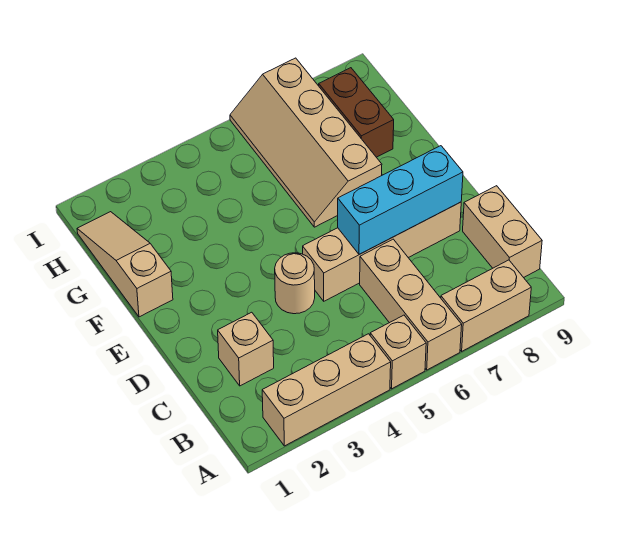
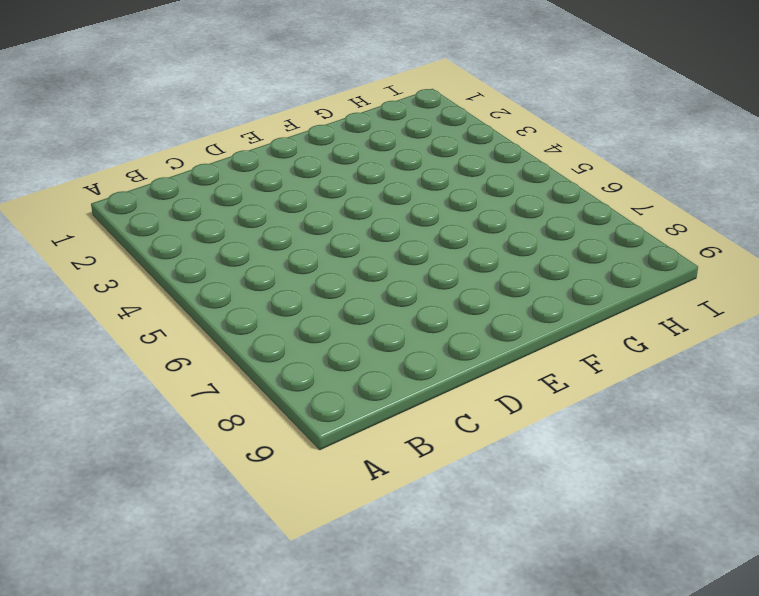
none -> tan 1x3 brick [262,334,391,446]
none -> tan 1x1 brick [370,315,426,389]
none -> tan 1x3 brick [360,239,462,370]

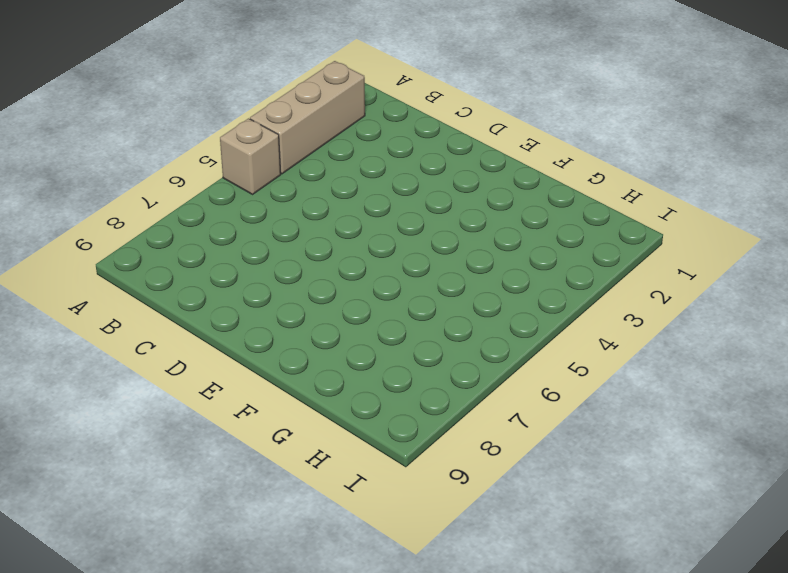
none -> tan 1x3 brick [360,239,462,370]
none -> tan 1x2 brick [441,260,531,351]
none -> tan 1x2 brick [463,186,542,278]

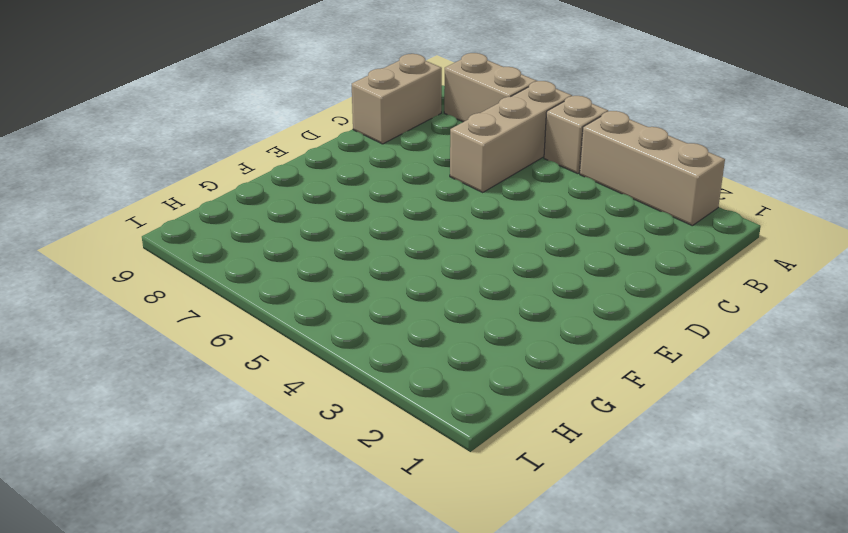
none -> tan 1x1 brick [218,312,274,386]
none -> tan 1x1 round brick [275,253,315,314]
none -> tan 1x4 brick [303,202,461,301]

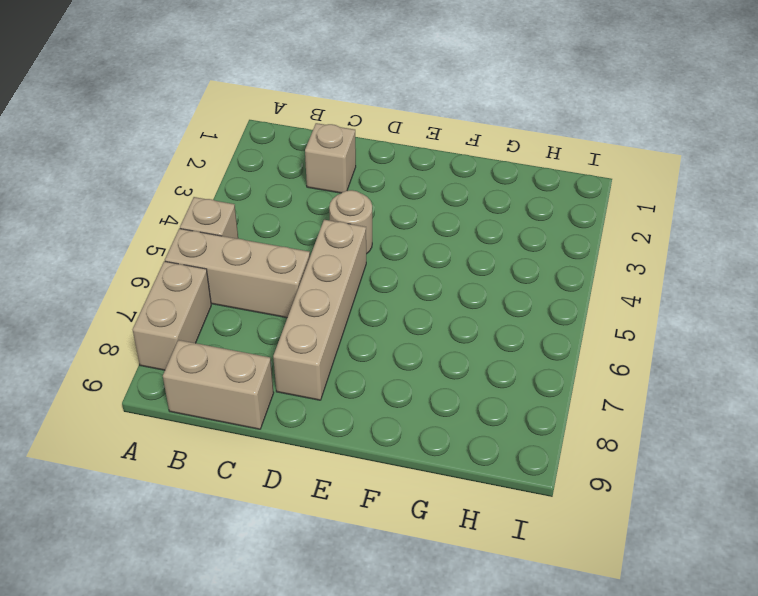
none -> tan 1x3 brick [262,334,391,446]
none -> tan 1x3 slope [77,212,173,317]
none -> tan 2x4 slope [230,58,382,227]

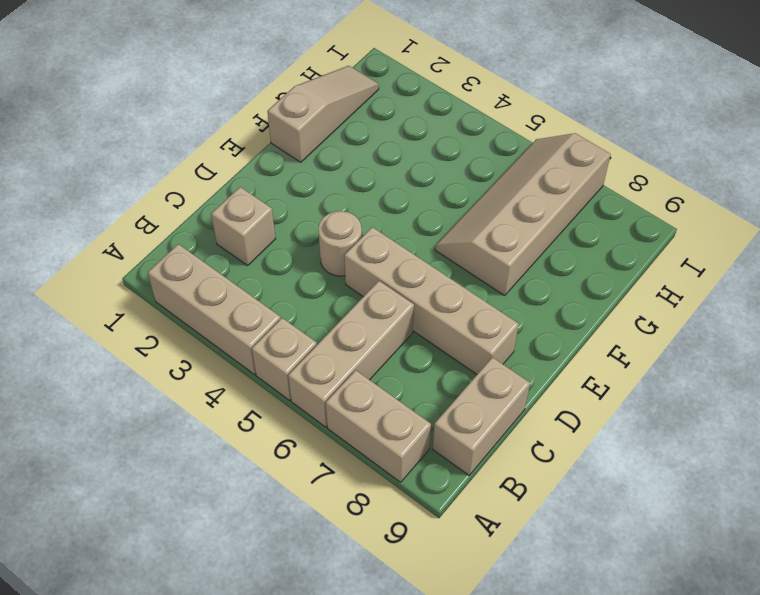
none -> brown 1x2 brick [319,68,394,157]
none -> cyan 1x3 brick [338,146,463,254]

